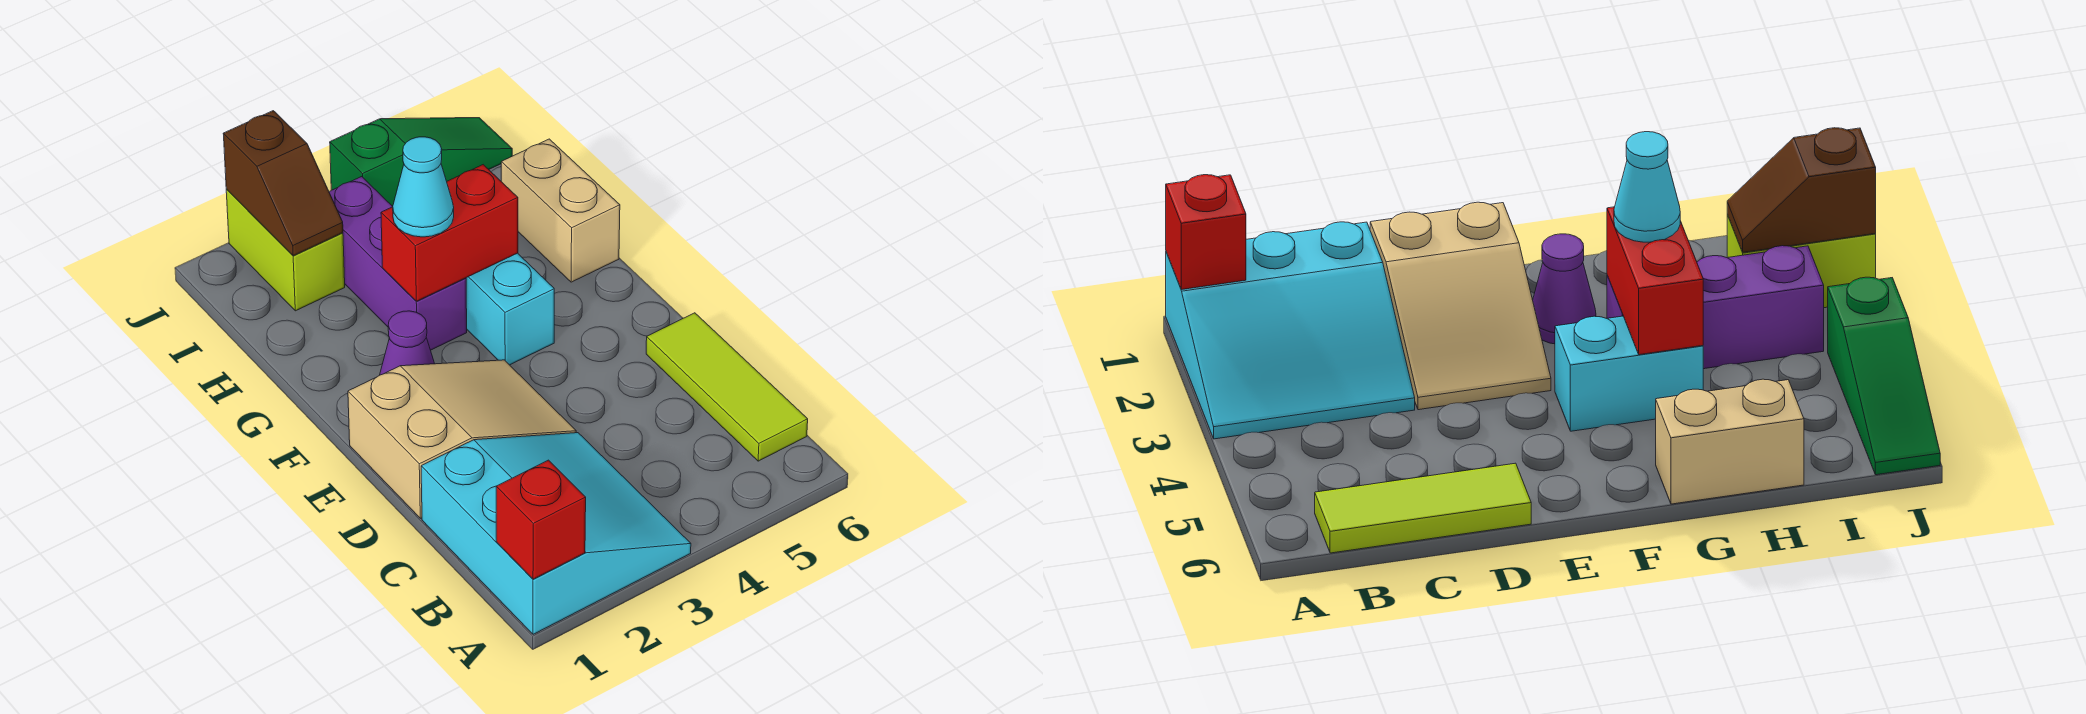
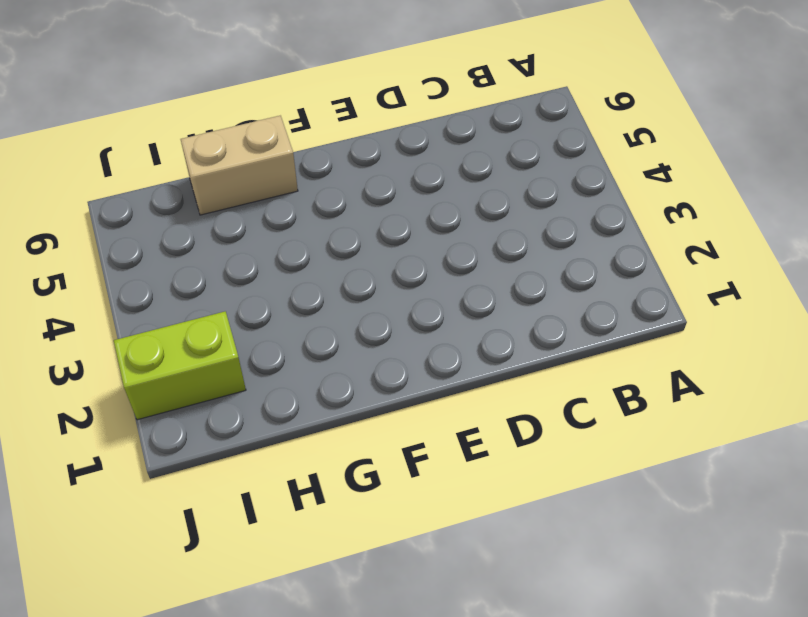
none -> cyan 3x3 slope [421,433,691,634]
none -> lime 1x3 tile [646,313,808,461]
none -> tan 2x3 slope [348,360,576,518]

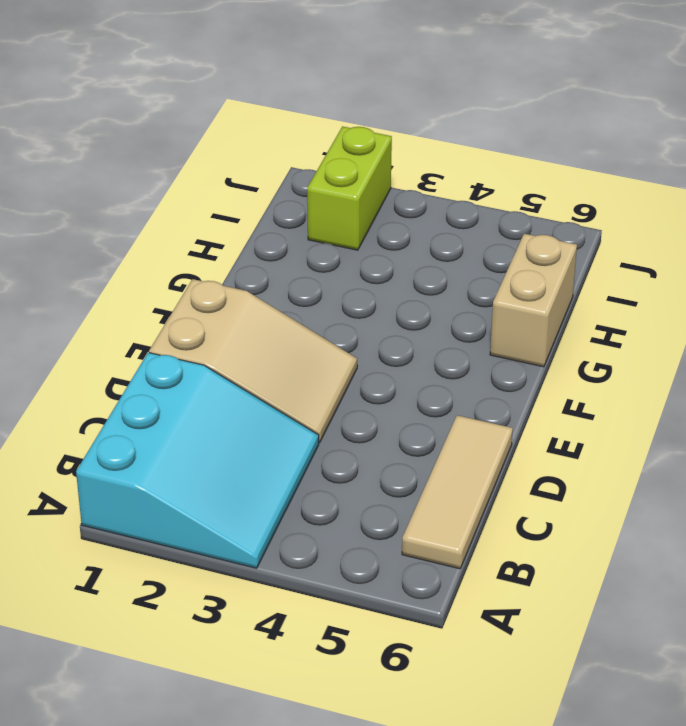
tan 1x3 tile [402,415,513,569] -> lime 1x3 tile [646,313,808,461]
none -> purple 1x1 cone [380,311,435,375]
none -> cyan 1x2 brick [466,253,554,365]
none -> purple 1x3 brick [329,177,467,350]

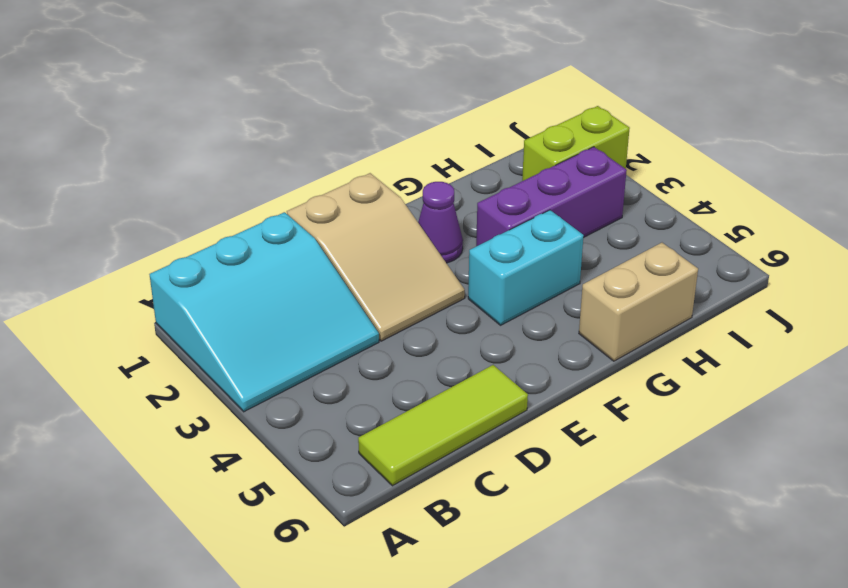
none -> green 1x3 slope [330,118,512,206]
none -> red 1x1 brick [496,460,586,579]
none -> red 1x2 brick [381,165,518,301]

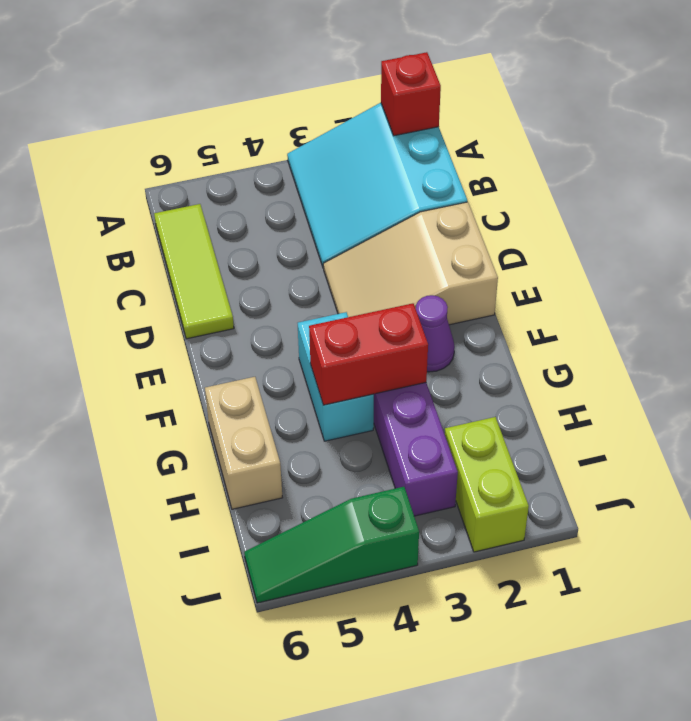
none -> brown 1x2 slope [223,111,343,256]
none -> cyan 1x1 cone [393,137,454,237]

